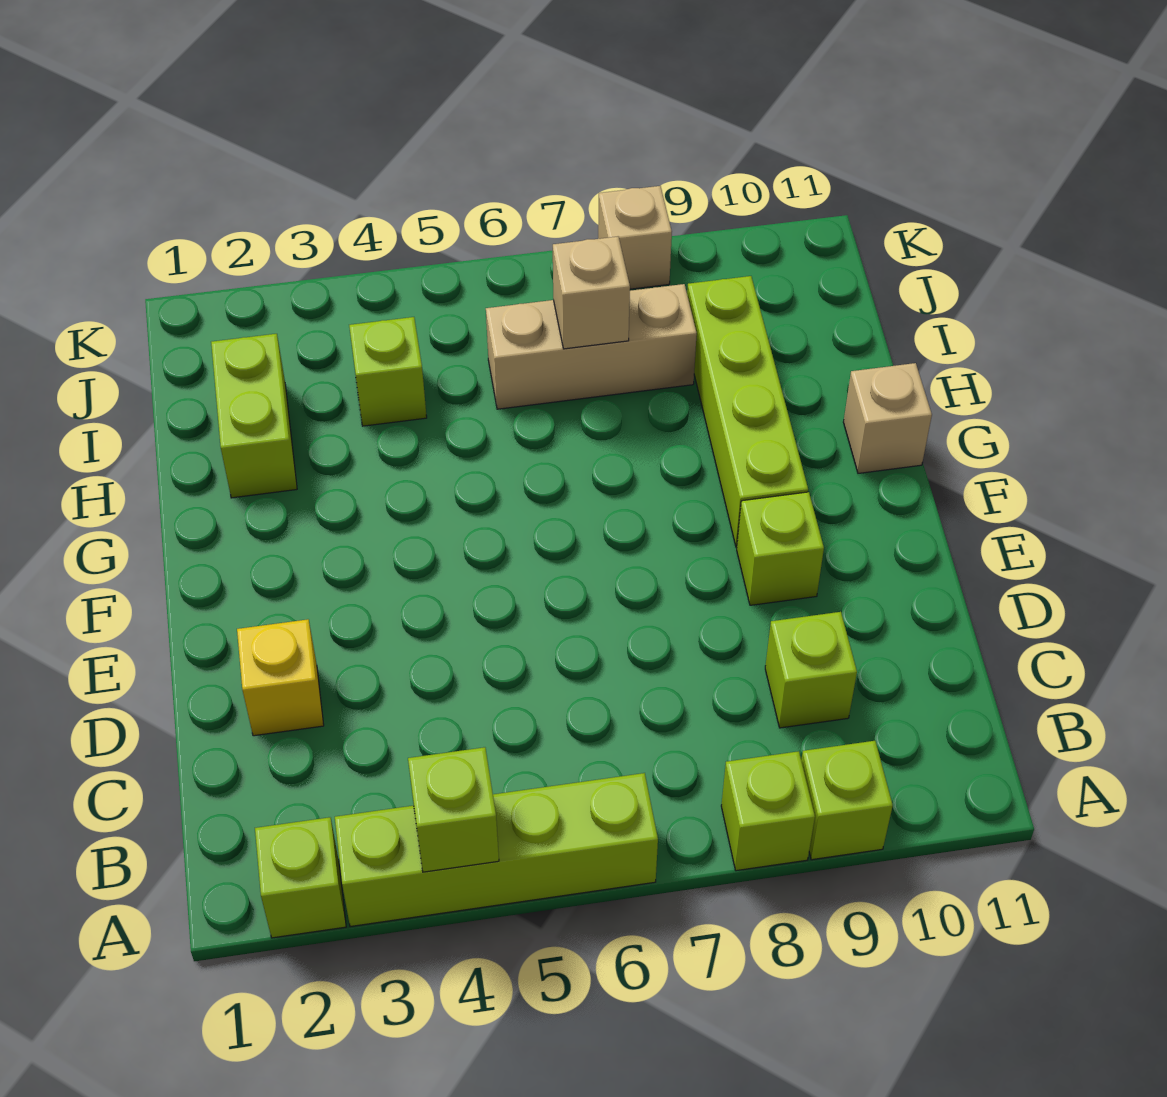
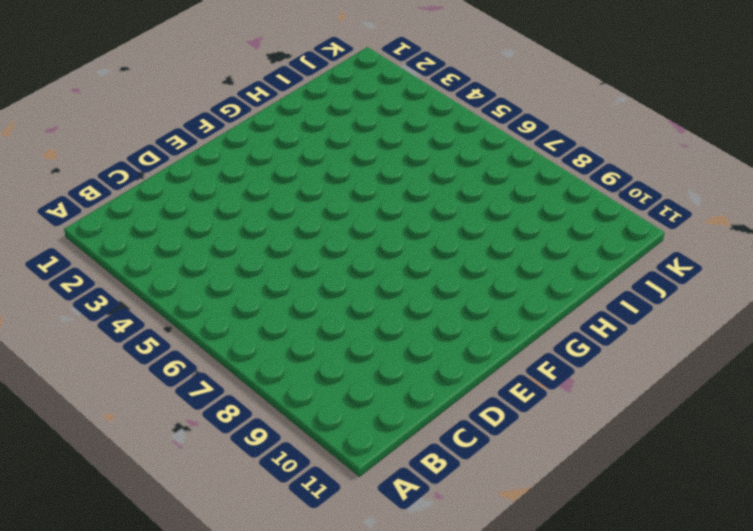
none -> lime 1x1 brick [255,817,346,938]
none -> lime 1x4 brick [335,773,658,927]
none -> lime 1x1 brick [721,751,815,871]

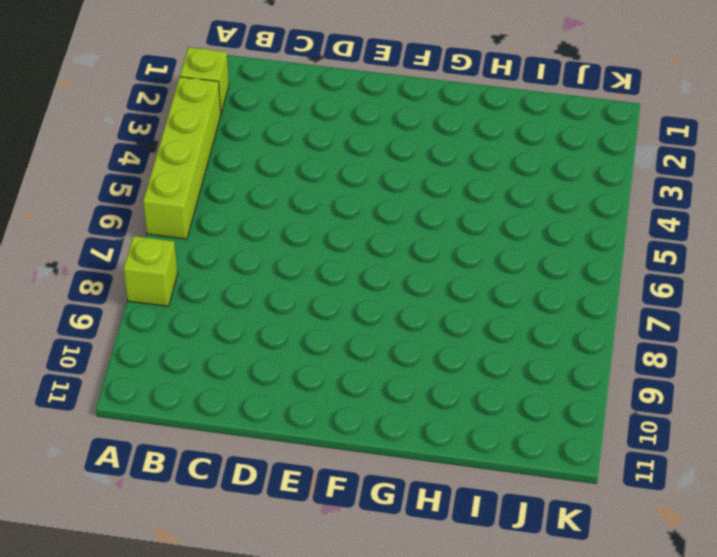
none -> lime 1x1 brick [801,741,893,860]
none -> lime 1x1 brick [765,612,857,728]
none -> yellow 1x1 brick [237,619,324,736]

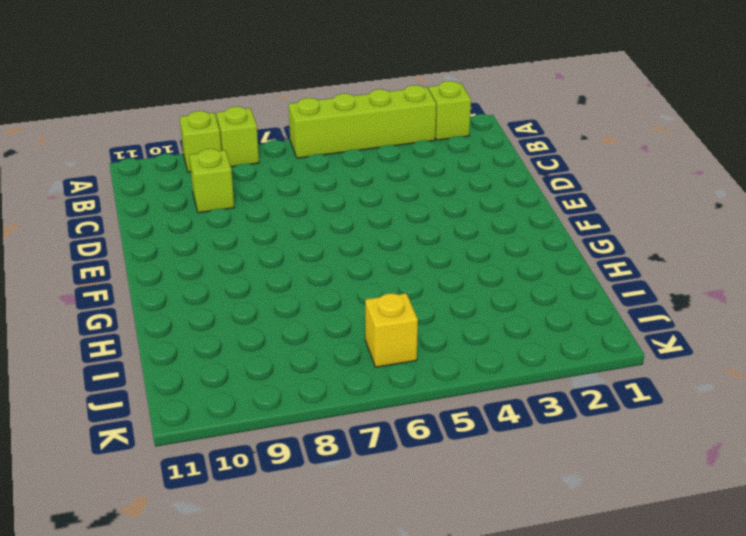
yellow 1x1 brick [365,293,418,367] -> yellow 1x1 brick moved to [237,619,324,736]
none -> lime 1x1 brick [737,492,824,605]
none -> lime 1x4 brick [687,276,808,547]
none -> tan 1x1 brick [843,363,932,473]

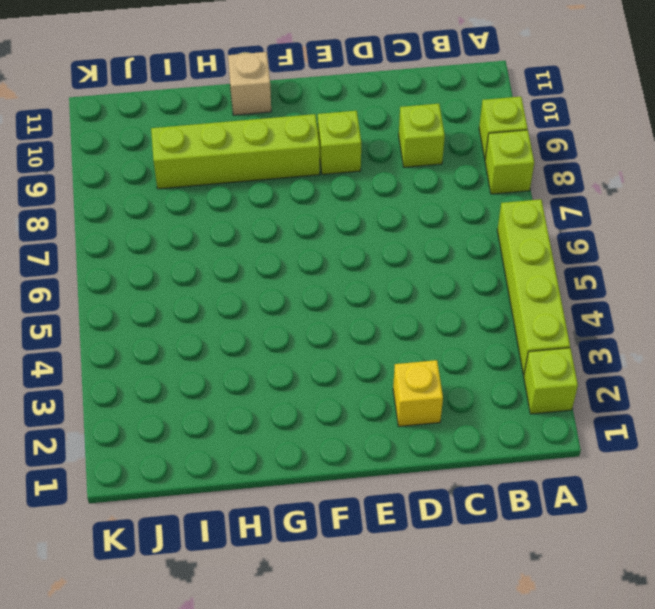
none -> lime 1x2 brick [211,334,297,498]
none -> lime 1x1 brick [349,317,427,426]
none -> tan 1x3 brick [486,284,697,409]

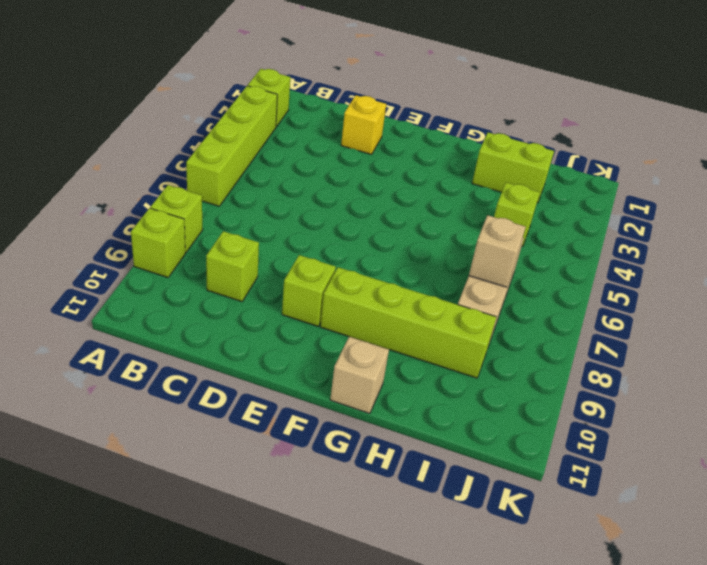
none -> tan 1x1 brick [598,186,672,289]
none -> lime 1x1 brick [408,747,499,872]

